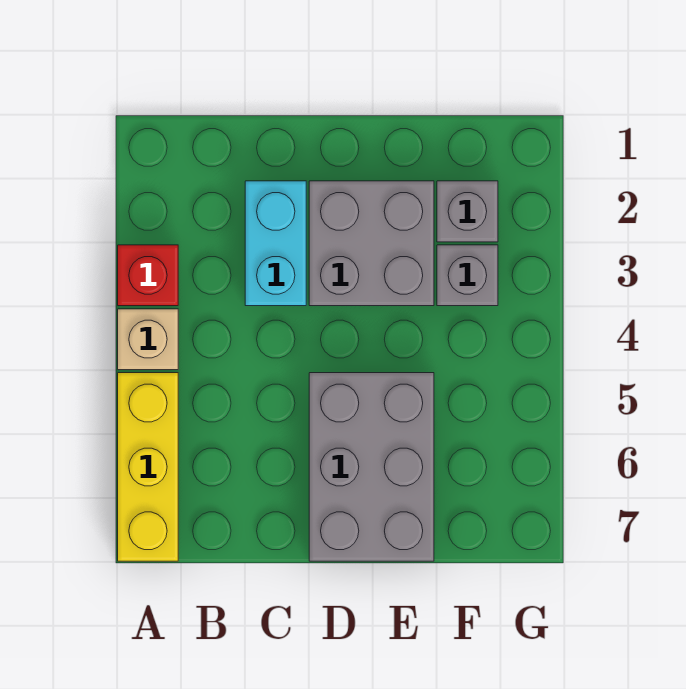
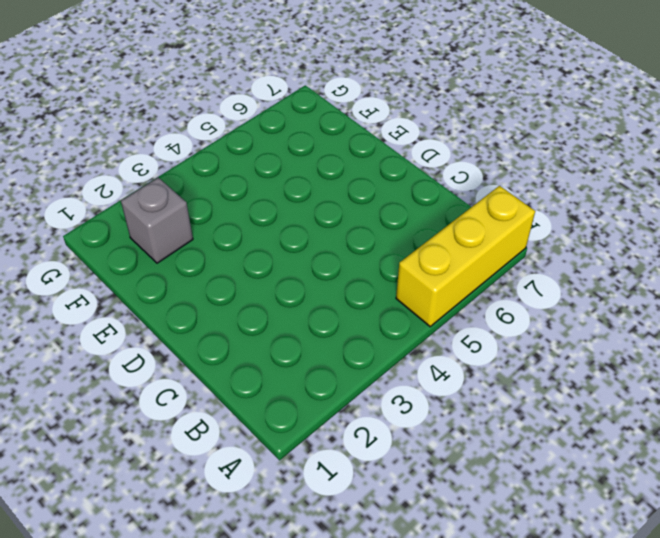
none -> red 1x1 brick [118,245,178,306]
none -> tan 1x1 brick [118,309,178,370]

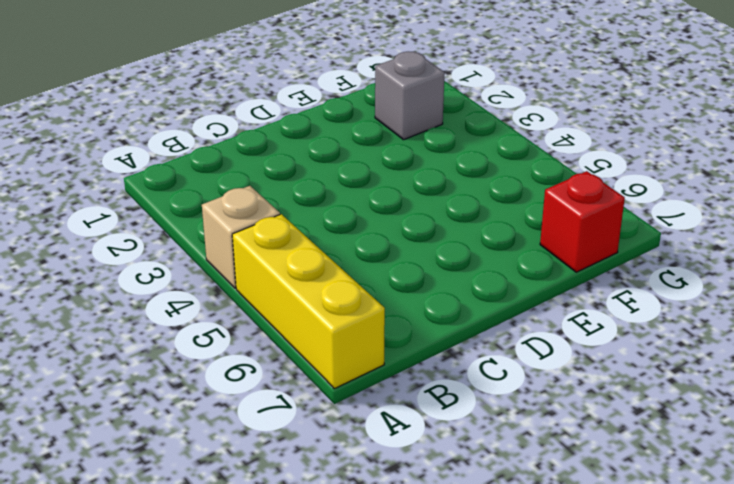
red 1x1 brick [540,171,625,272] -> red 1x1 brick moved to [118,245,178,306]
none -> cyan 1x2 brick [245,181,306,306]
none -> grey 2x2 brick [309,181,434,306]

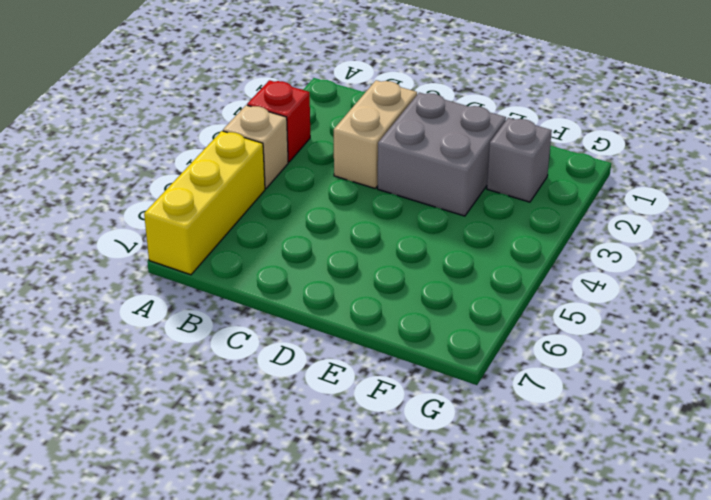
tan 1x2 brick [334,80,417,188] -> cyan 1x2 brick [245,181,306,306]
none -> grey 2x3 brick [309,373,434,561]
none -> grey 1x1 brick [437,245,498,306]

